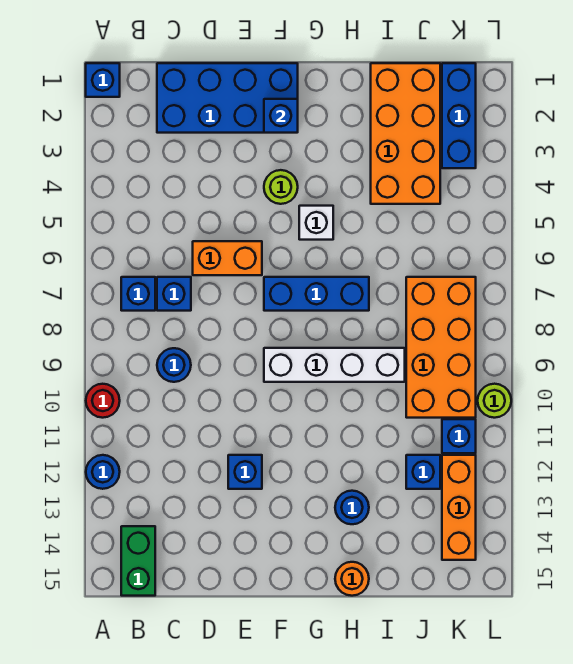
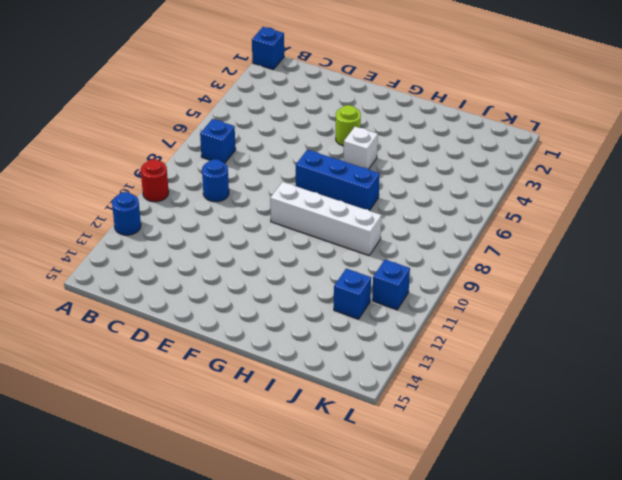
none -> green 1x2 brick [121,526,155,596]
none -> blue 2x4 brick [157,63,298,133]
none -> blue 1x1 brick [157,277,191,311]

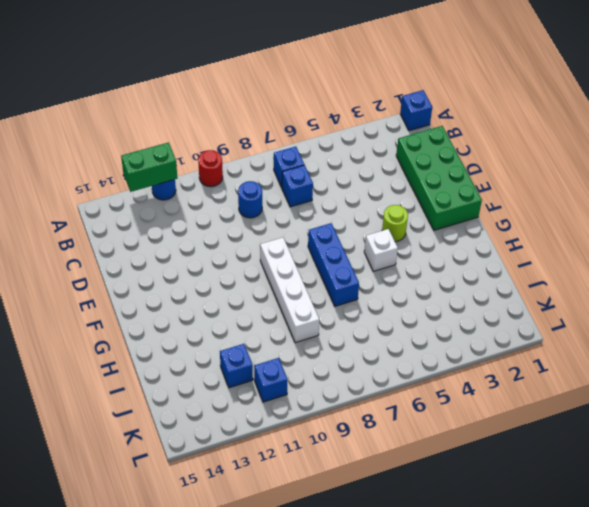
green 1x2 brick [121,143,177,192] -> green 1x2 brick moved to [121,526,155,596]
green 2x4 brick [396,126,482,230] -> blue 2x4 brick [157,63,298,133]
none -> orange 1x2 brick [193,241,262,275]
none -> blue 1x1 brick [228,455,262,489]
none -> blue 1x1 round brick [335,491,369,524]

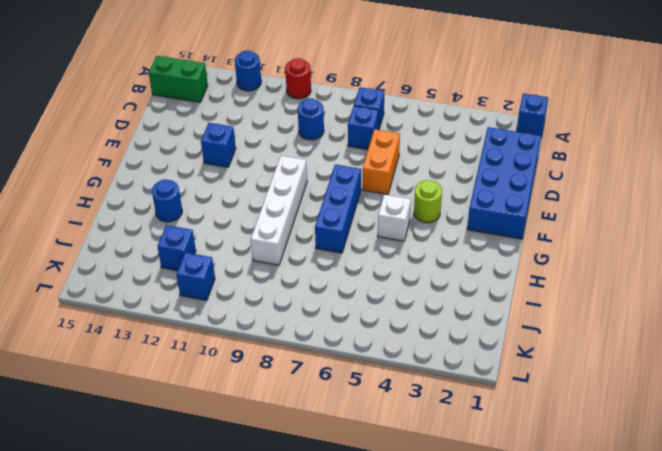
none -> orange 1x1 round brick [335,562,369,596]
none -> orange 2x4 brick [371,63,440,204]
none -> orange 2x4 brick [406,277,476,418]

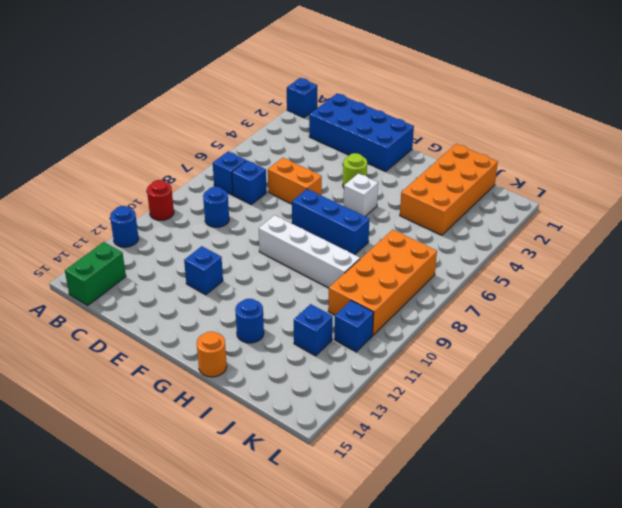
none -> blue 1x3 brick [442,63,476,168]
none -> orange 1x3 brick [442,455,476,560]
none -> lime 1x1 round brick [478,384,511,418]

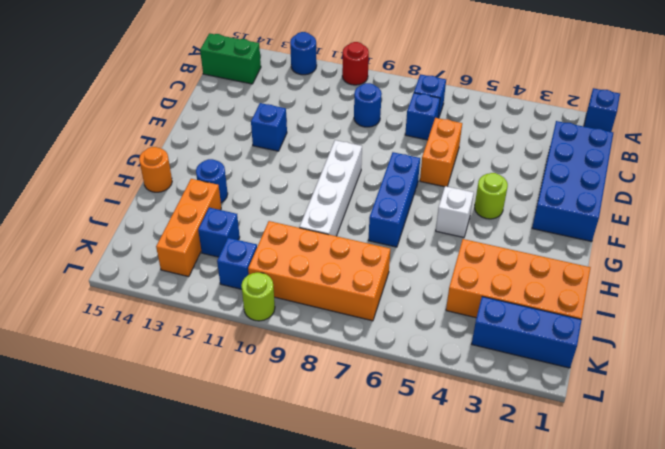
orange 1x3 brick [156,179,221,277] -> orange 1x3 brick turned to [442,455,476,560]
none -> blue 1x1 brick [264,99,298,133]

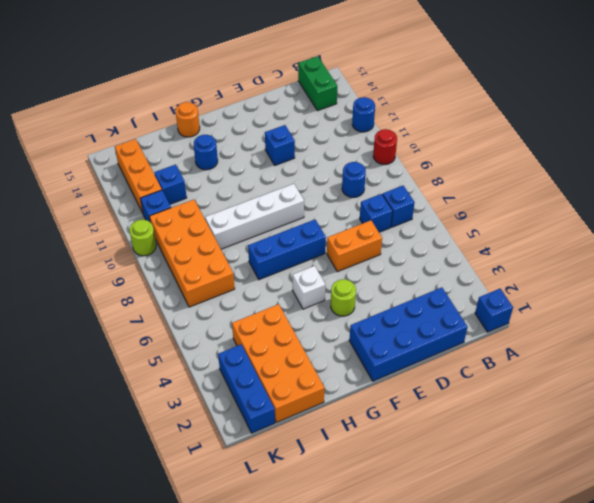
none -> blue 1x1 brick [264,99,298,133]

